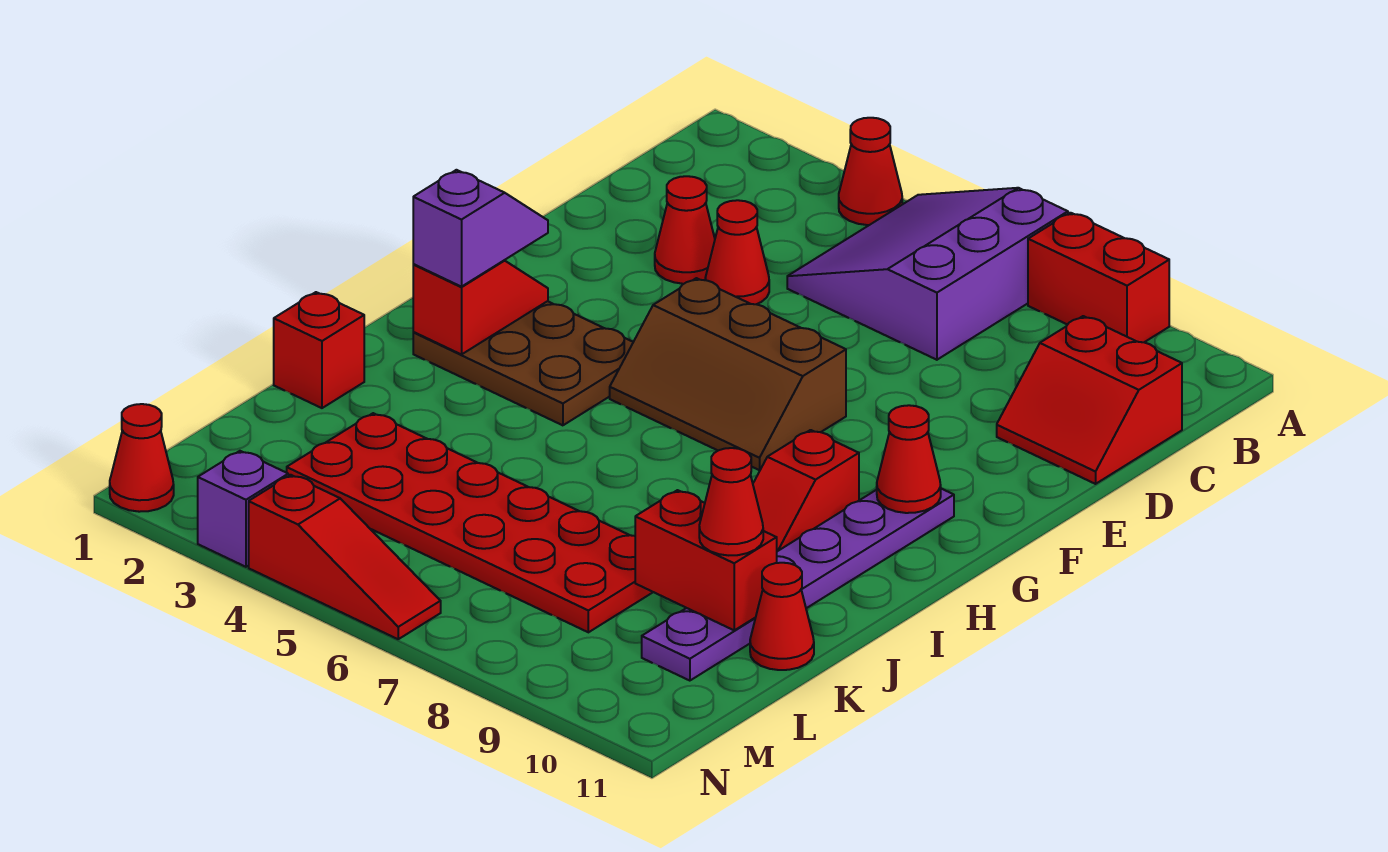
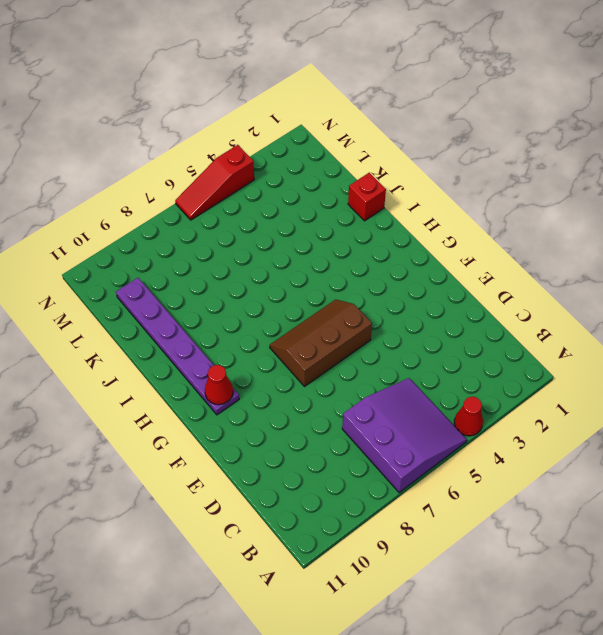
none -> red 1x2 brick [1028,213,1169,342]
none -> red 2x2 slope [997,316,1182,484]
none -> red 1x1 cone [655,176,715,284]

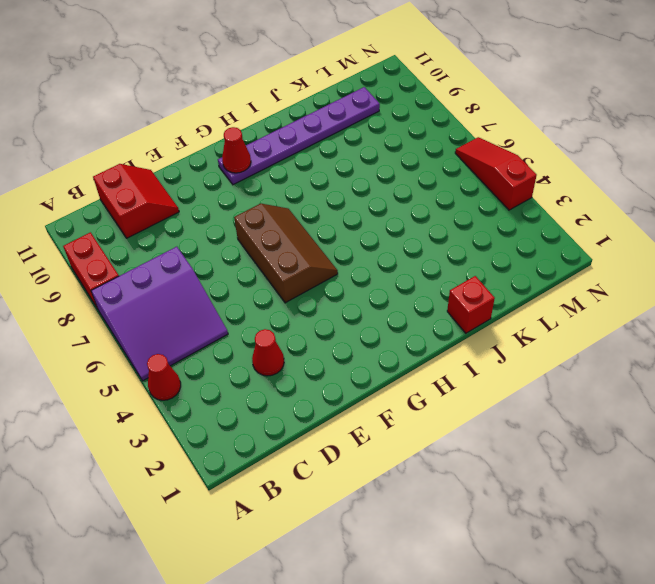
none -> red 1x1 cone [705,200,769,304]
none -> brown 2x3 plate [413,301,633,425]
none -> red 1x2 slope [753,430,859,551]

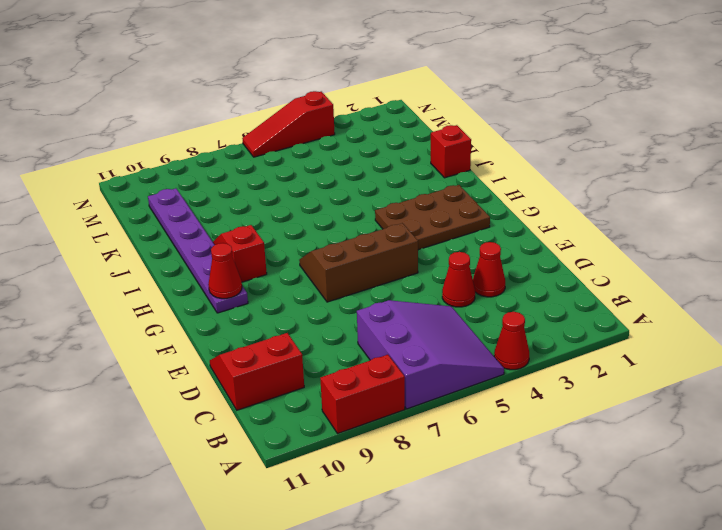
none -> red 2x6 plate [287,413,653,632]
none -> red 1x1 cone [750,563,814,670]
none -> red 1x1 cone [110,404,174,512]

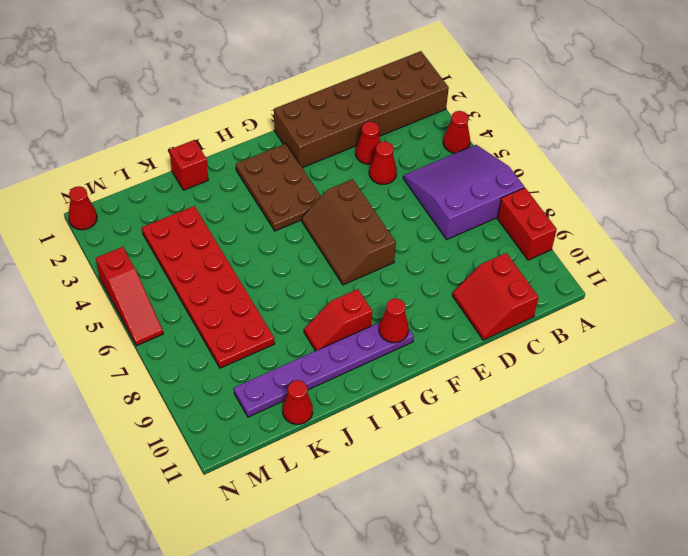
brown 2x6 brick [274,51,449,168] -> none
none -> purple 1x1 brick [198,451,288,567]
none -> red 1x2 slope [413,260,548,355]
none -> red 1x2 brick [635,490,777,630]

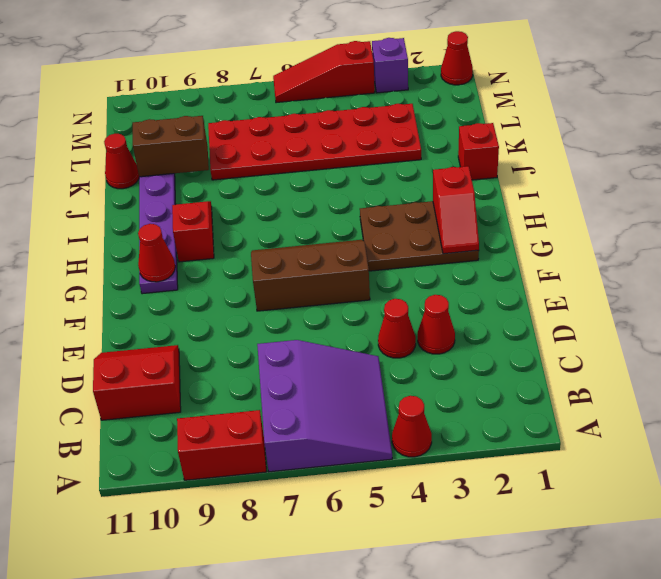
brown 1x2 brick [133,116,209,177] -> red 1x2 brick [635,490,777,630]
none -> purple 1x2 slope [413,170,548,287]
none -> red 1x1 cone [699,448,763,555]

